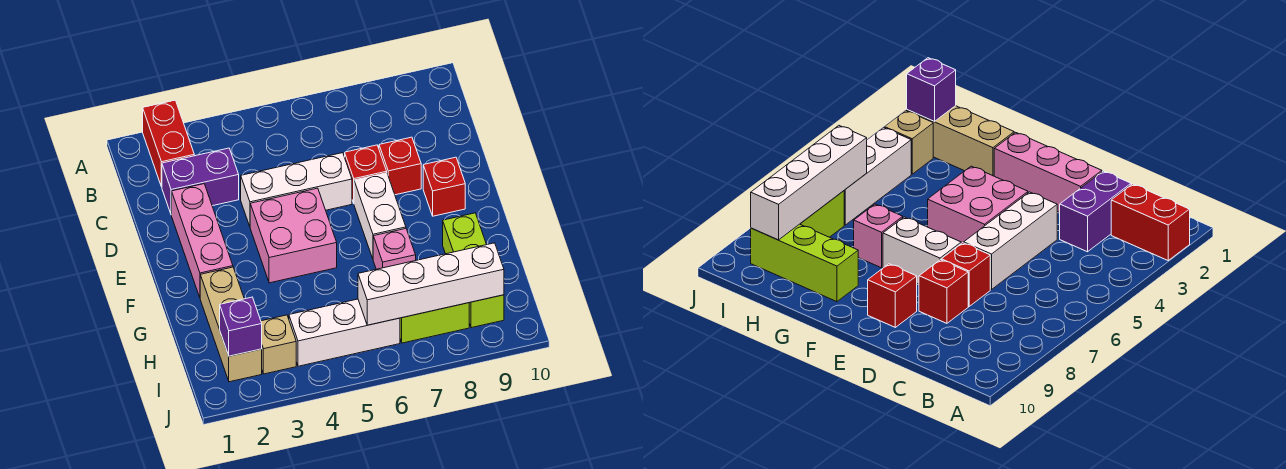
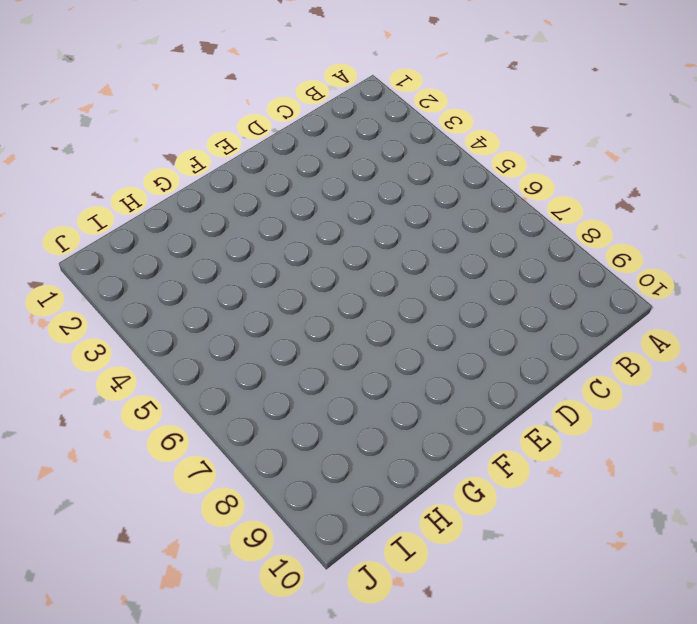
none -> red 1x2 brick [143,100,194,187]
none -> purple 1x2 brick [162,148,239,215]
none -> pink 1x3 brick [172,184,233,297]

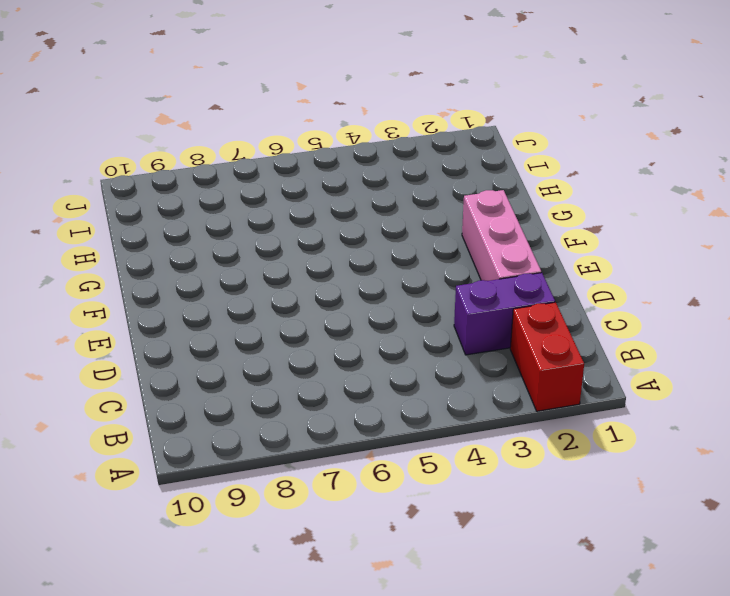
none -> white 1x3 brick [241,153,352,226]
none -> red 1x1 brick [345,145,387,203]
none -> red 1x1 brick [379,137,421,195]

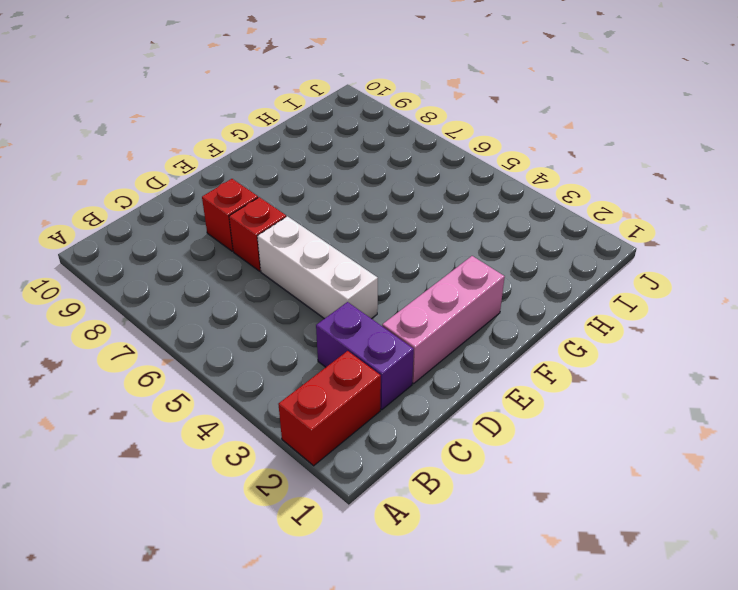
none -> pink 2x2 brick [250,188,337,283]
none -> white 1x2 brick [354,173,406,258]
none -> red 1x1 brick [423,157,465,216]

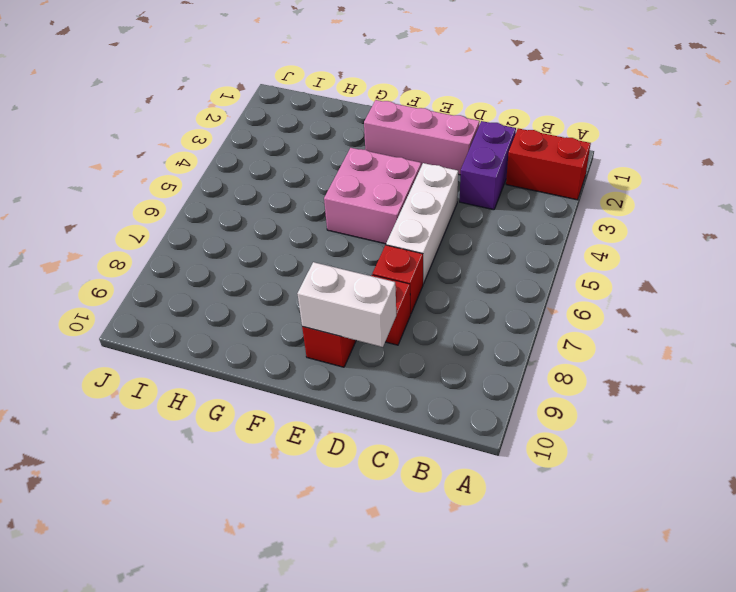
white 1x2 brick [297,262,396,347] -> white 1x2 brick moved to [354,173,406,258]
none -> tan 1x3 brick [200,267,262,382]
none -> pink 1x1 brick [373,229,416,269]
none -> lime 1x3 brick [443,213,504,328]

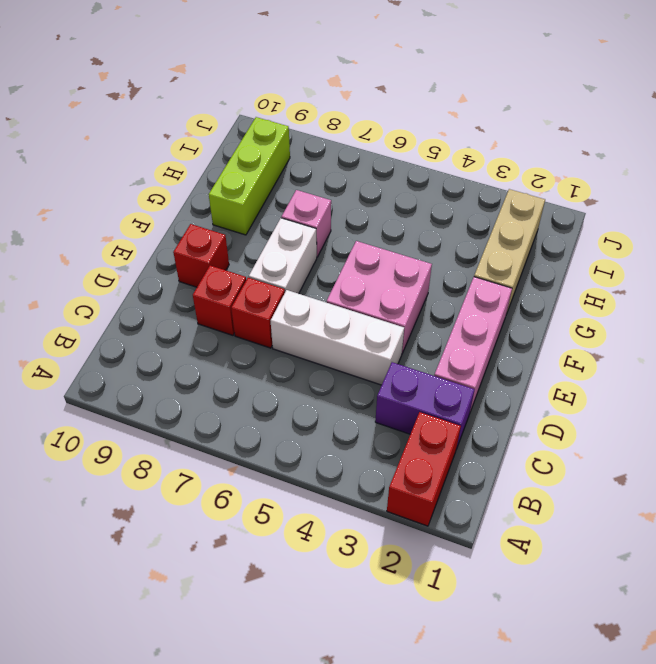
none -> tan 1x1 brick [261,315,296,374]
none -> white 1x3 brick [289,299,400,366]
none -> lime 1x2 brick [400,303,469,343]

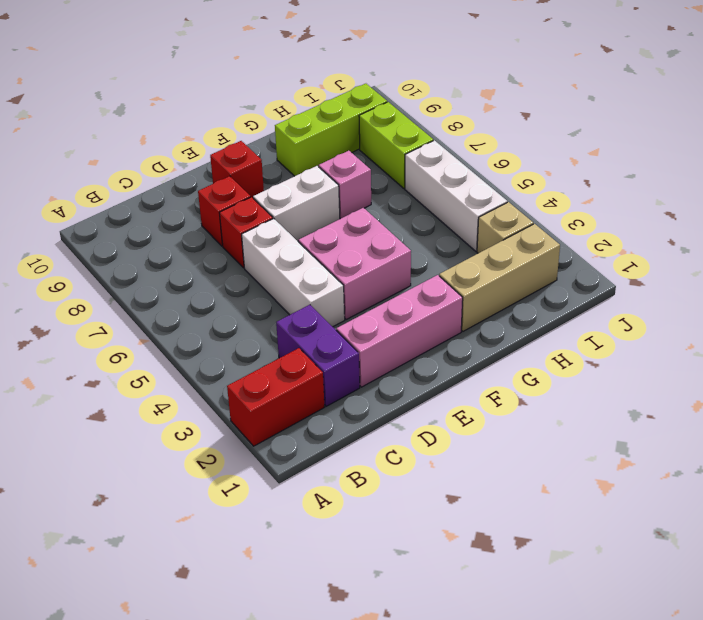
none -> purple 1x1 brick [220,297,262,356]
none -> white 1x4 brick [358,243,504,325]

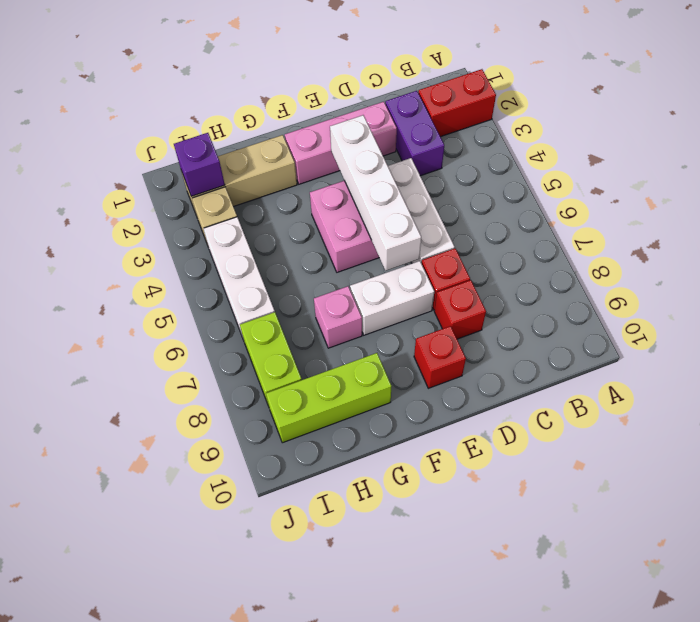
white 1x4 brick [330,115,421,271] -> white 1x4 brick moved to [358,243,504,325]

